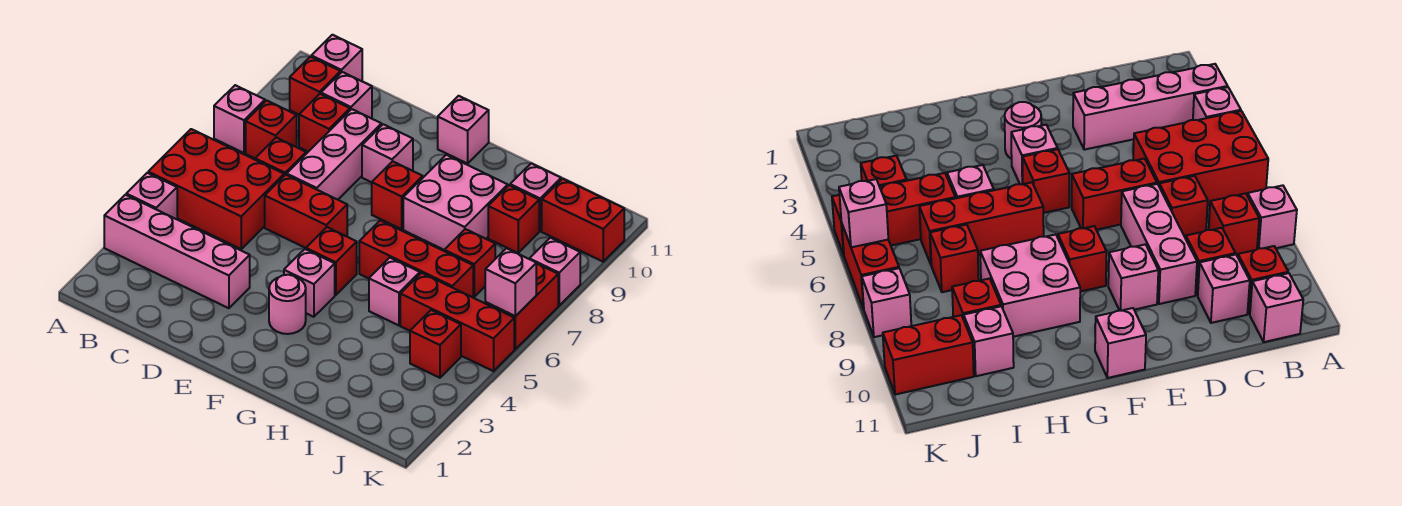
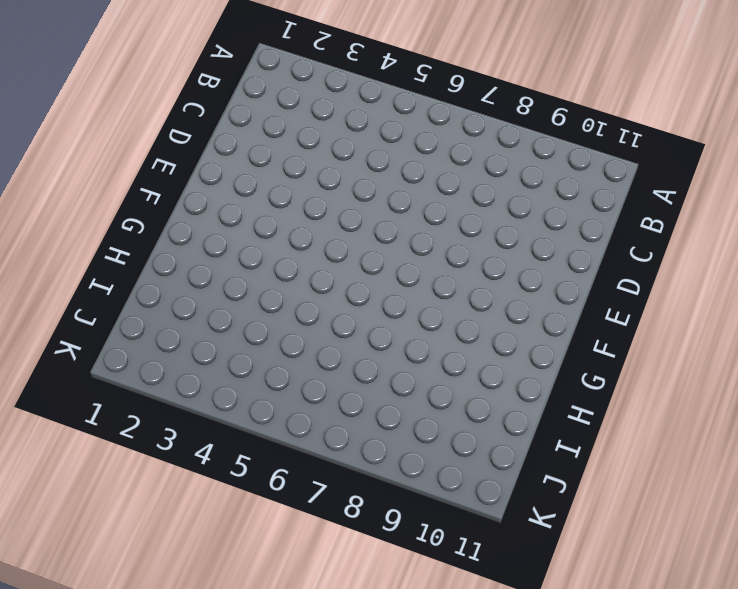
none -> pink 1x4 brick [104,195,250,308]
none -> pink 1x1 brick [126,173,177,219]
none -> red 2x3 brick [148,129,284,249]
none -> pink 1x1 brick [214,85,265,153]

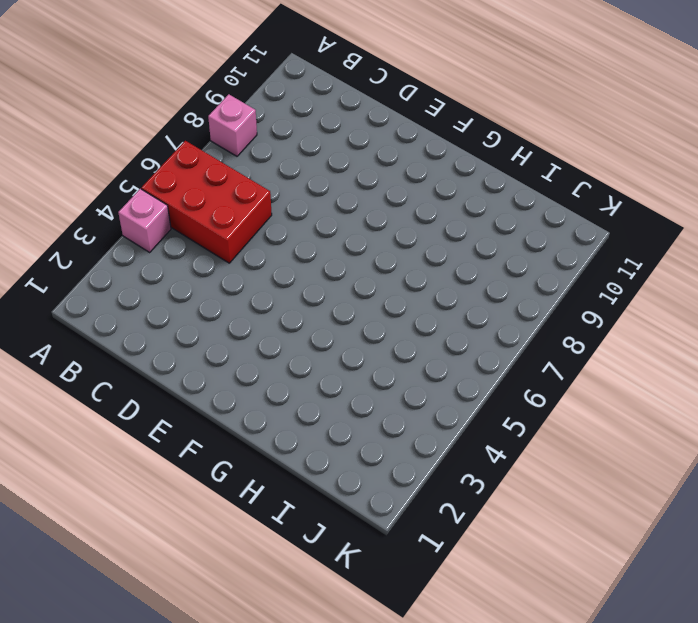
none -> pink 1x4 brick [104,195,250,308]
none -> red 1x1 brick [246,100,297,158]
none -> red 1x1 brick [290,57,340,115]
none -> pink 1x1 brick [311,35,362,81]

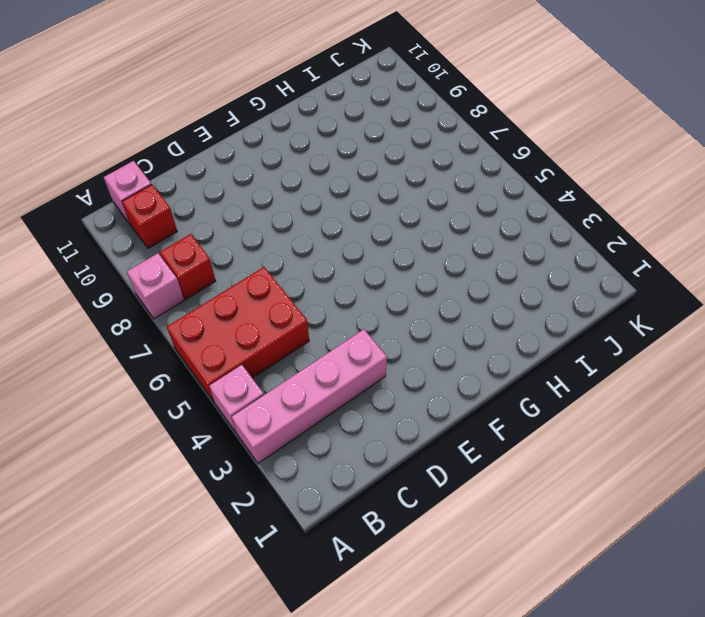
none -> red 1x1 brick [255,138,306,176]
none -> red 1x1 brick [299,94,350,152]
none -> pink 1x1 brick [321,72,372,119]
none -> red 1x2 brick [265,175,347,248]

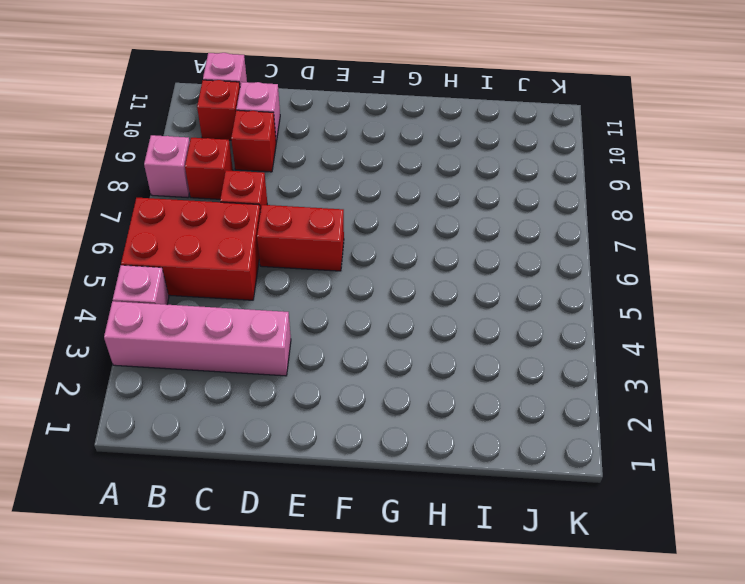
none -> pink 1x3 brick [287,109,382,200]
none -> pink 1x1 brick [362,124,413,182]
none -> pink 1x1 round brick [269,275,306,334]
none -> pink 1x1 brick [284,249,335,317]

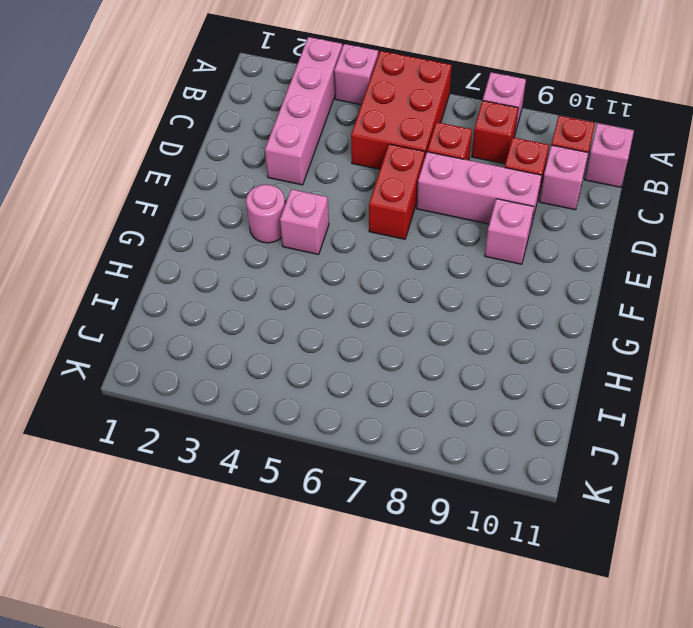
none -> red 1x1 brick [306,227,357,295]
none -> red 1x1 brick [372,161,423,229]
none -> pink 1x1 brick [438,96,489,164]
none -> red 1x3 brick [359,220,473,297]

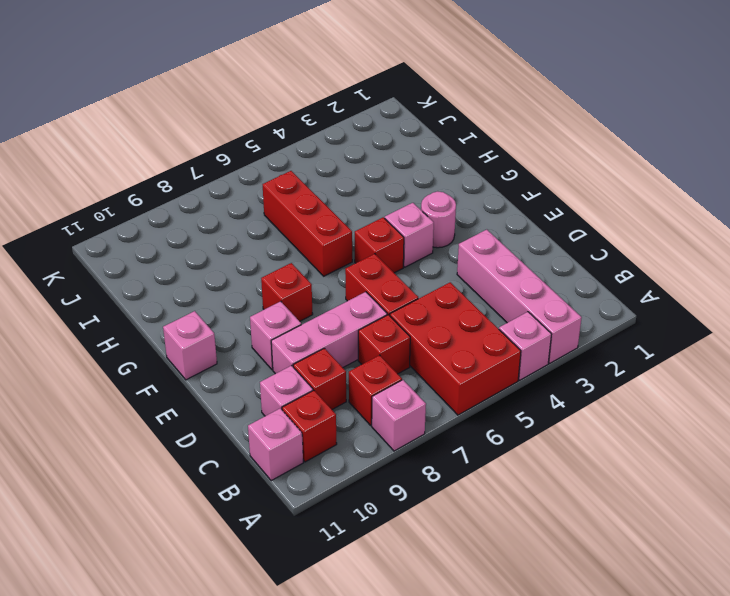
none -> pink 2x2 brick [403,155,508,250]
none -> pink 1x1 brick [369,258,420,325]
none -> red 1x3 brick [400,273,514,371]
none -> red 1x1 brick [444,229,495,297]

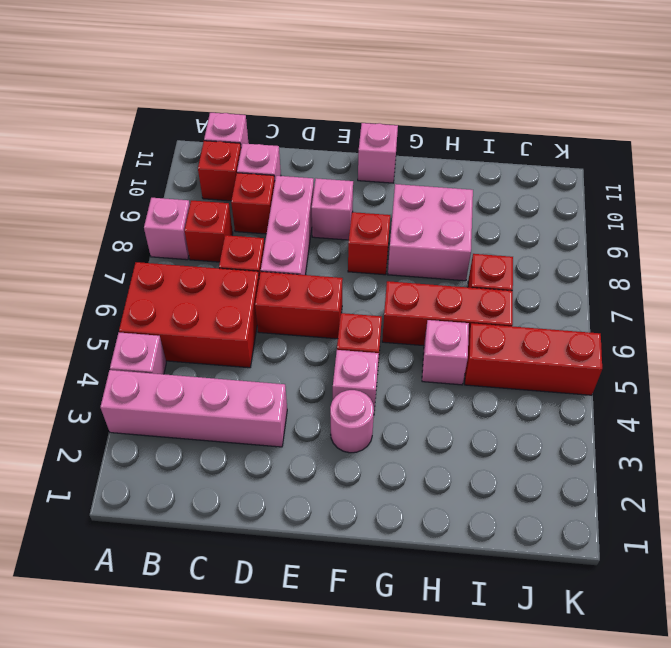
none -> red 1x1 brick [488,185,539,253]
none -> pink 1x1 brick [510,163,561,231]
none -> red 1x1 brick [410,310,461,378]
none -> red 1x2 brick [542,179,624,262]

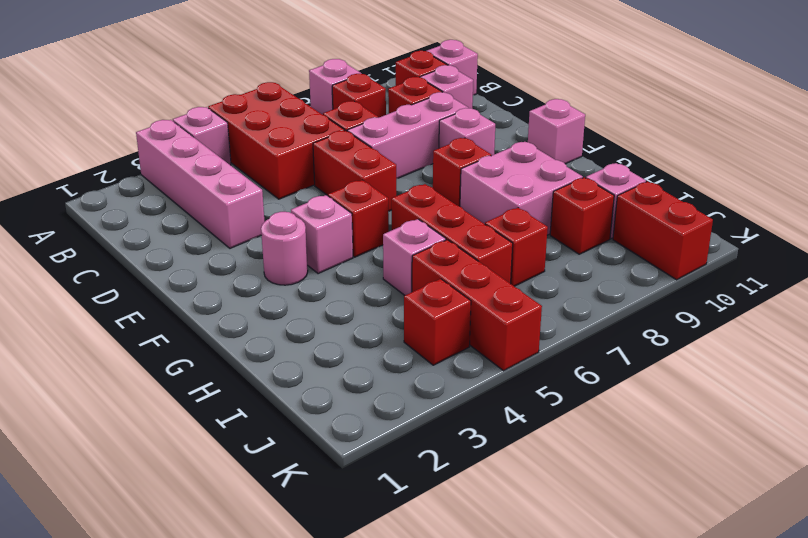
none -> red 1x2 brick [485,263,558,349]
none -> pink 1x1 brick [530,238,580,305]
none -> pink 1x1 brick [485,248,536,316]

